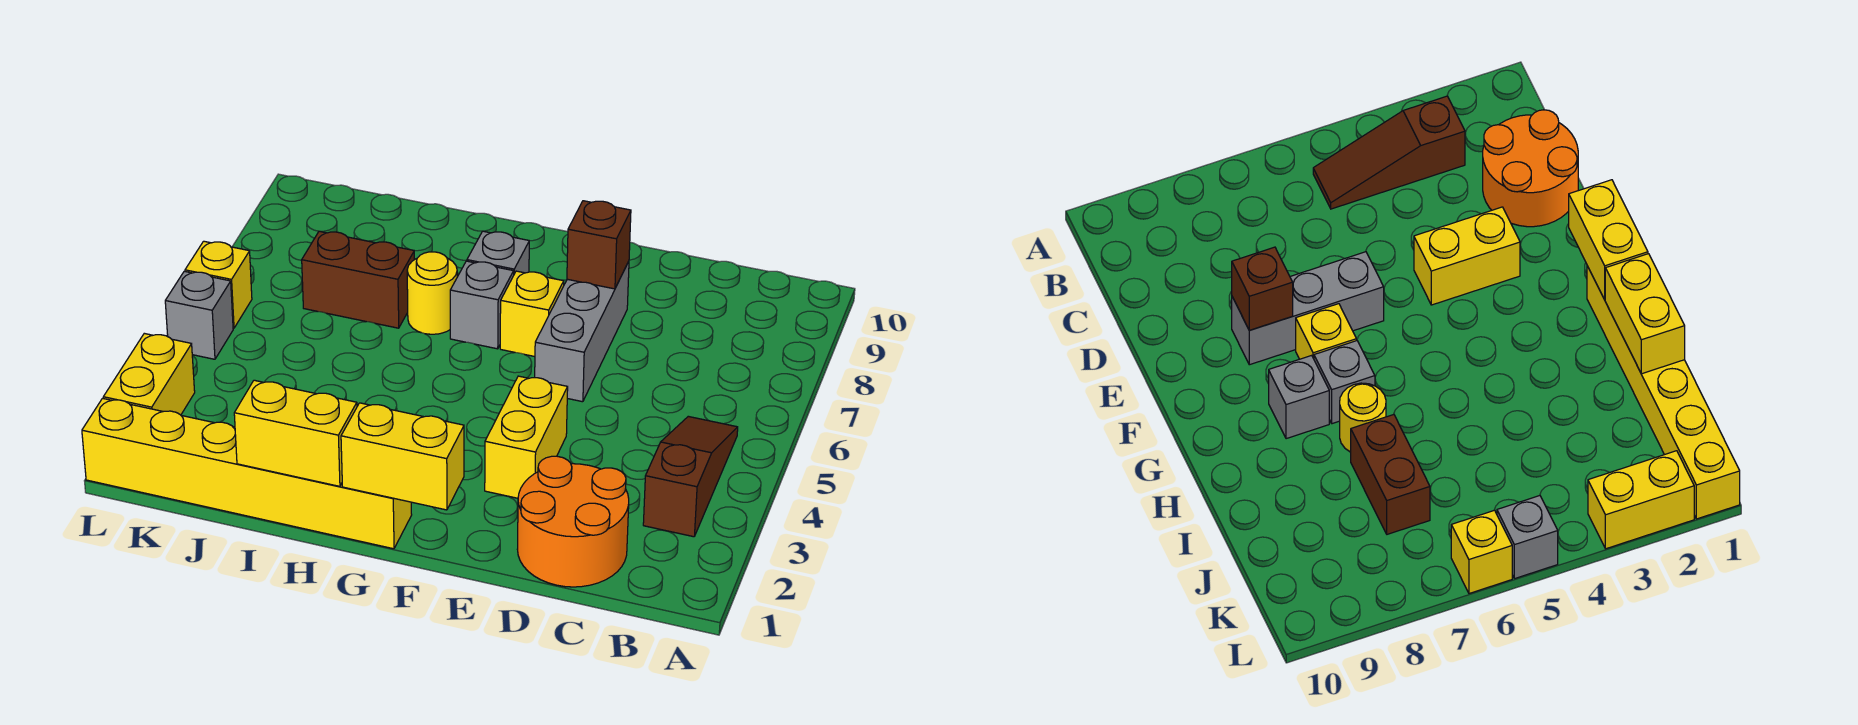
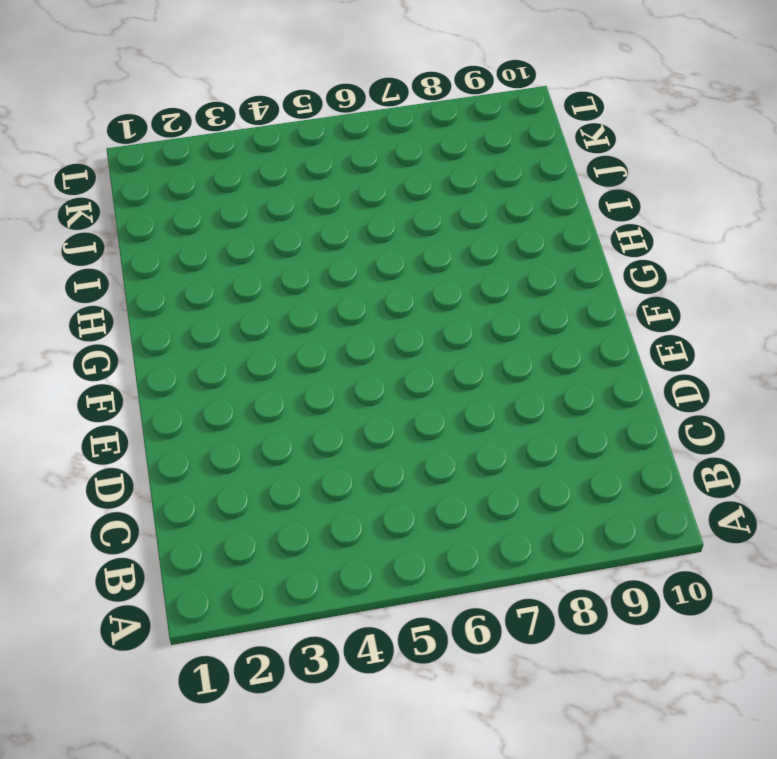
none -> brown 1x3 slope [643,416,738,537]
none -> orange 2x2 round brick [517,456,629,587]
none -> yellow 1x2 brick [485,376,568,498]

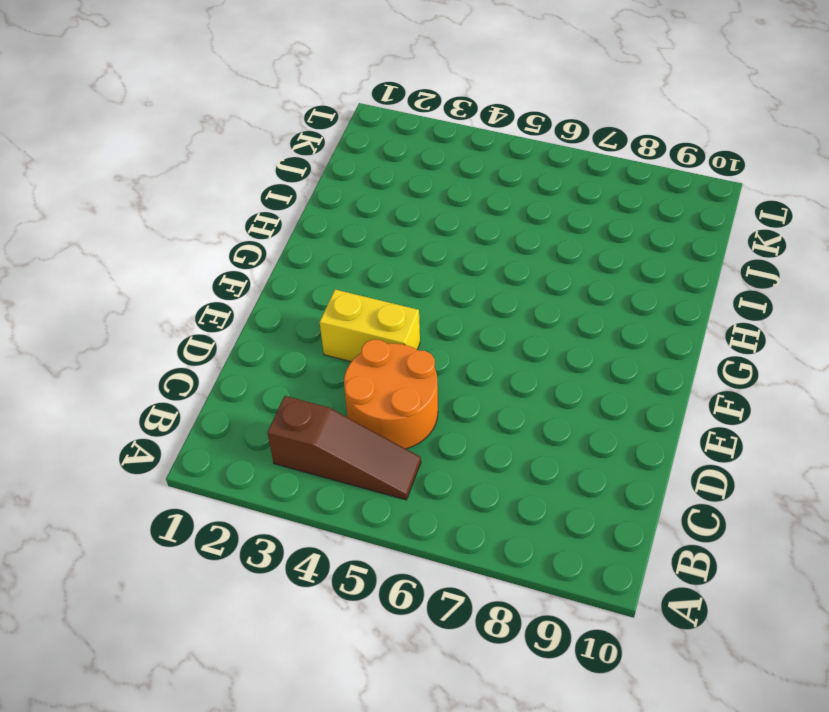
orange 2x2 round brick [344,339,438,449] -> orange 2x2 round brick moved to [517,456,629,587]
none -> grey 1x3 brick [535,261,629,402]
none -> yellow 1x1 brick [500,271,564,357]
none -> yellow 1x6 brick [82,398,412,549]

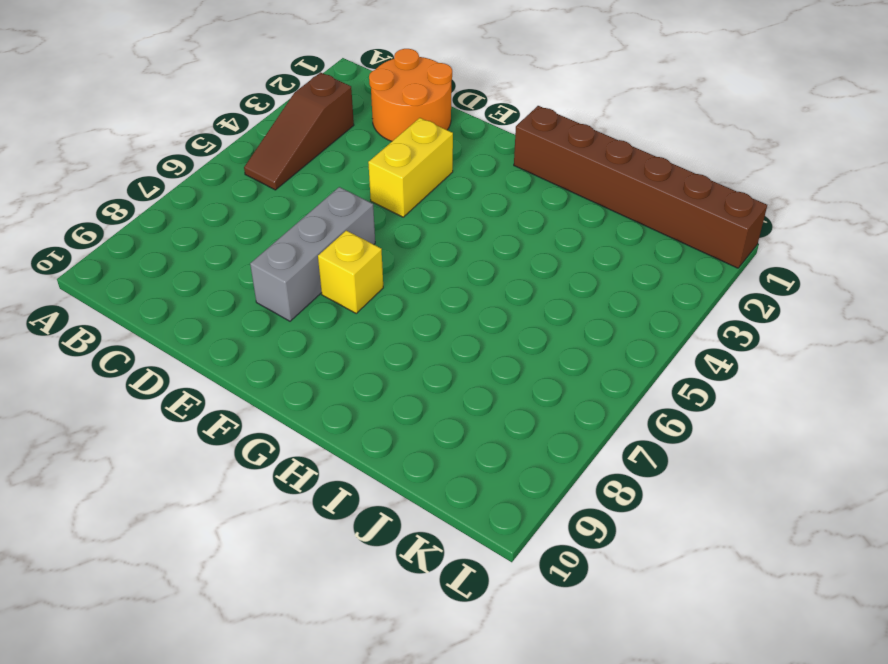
brown 1x6 brick [514,106,767,268] -> yellow 1x6 brick [82,398,412,549]
none -> grey 1x1 brick [450,261,514,349]
none -> grey 1x1 brick [467,231,529,274]
none -> yellow 1x1 round brick [407,252,457,334]

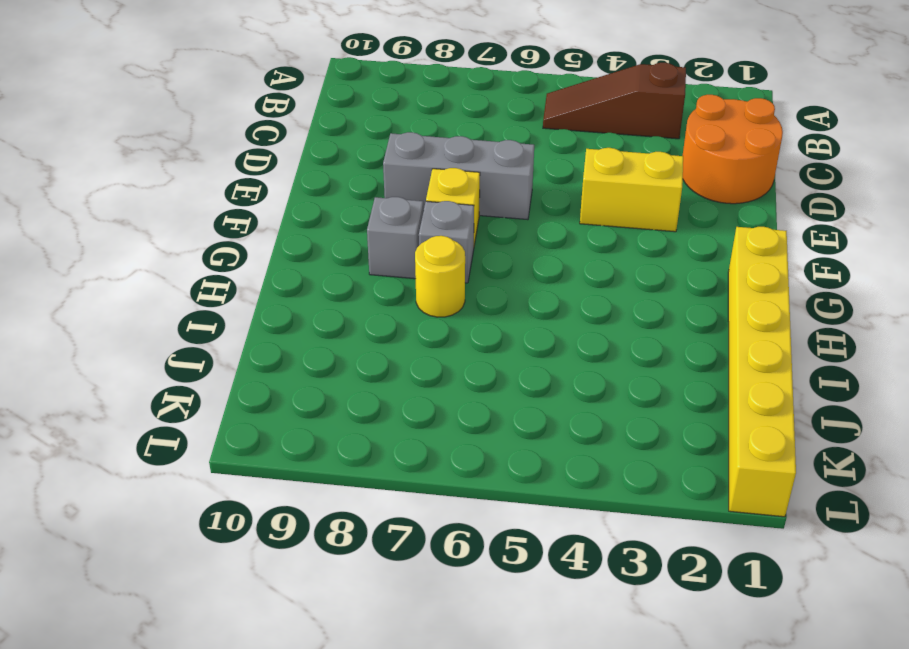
none -> brown 1x2 brick [302,231,414,328]
none -> yellow 1x2 brick [103,333,195,415]
none -> grey 1x1 brick [165,271,233,359]

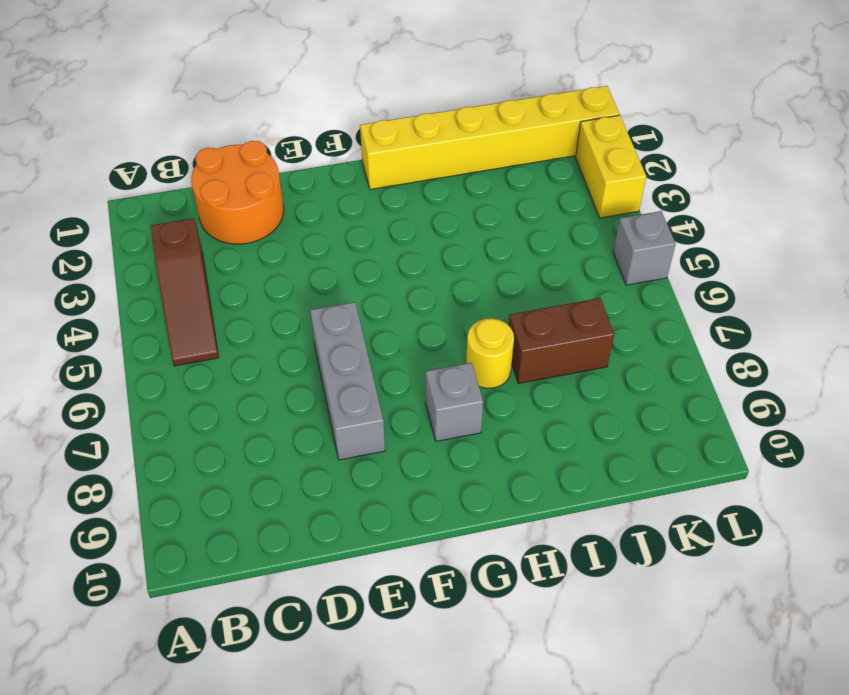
none -> yellow 1x2 brick [485,376,568,498]
none -> yellow 1x1 brick [500,271,564,357]
none -> grey 1x1 brick [450,261,514,349]

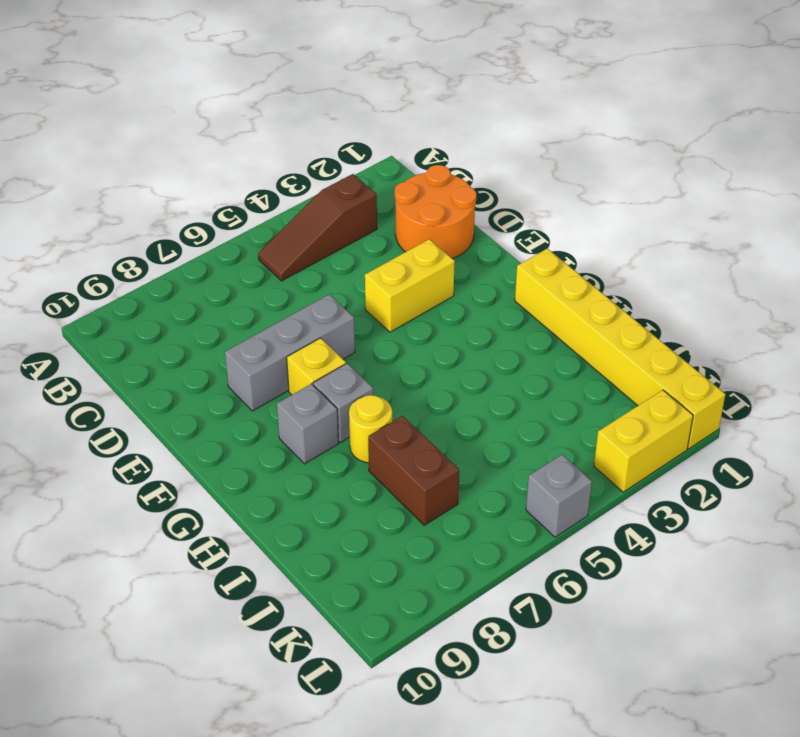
none -> yellow 1x1 brick [185,241,252,328]
none -> brown 1x1 brick [567,201,631,289]
none -> yellow 1x2 brick [341,403,464,510]

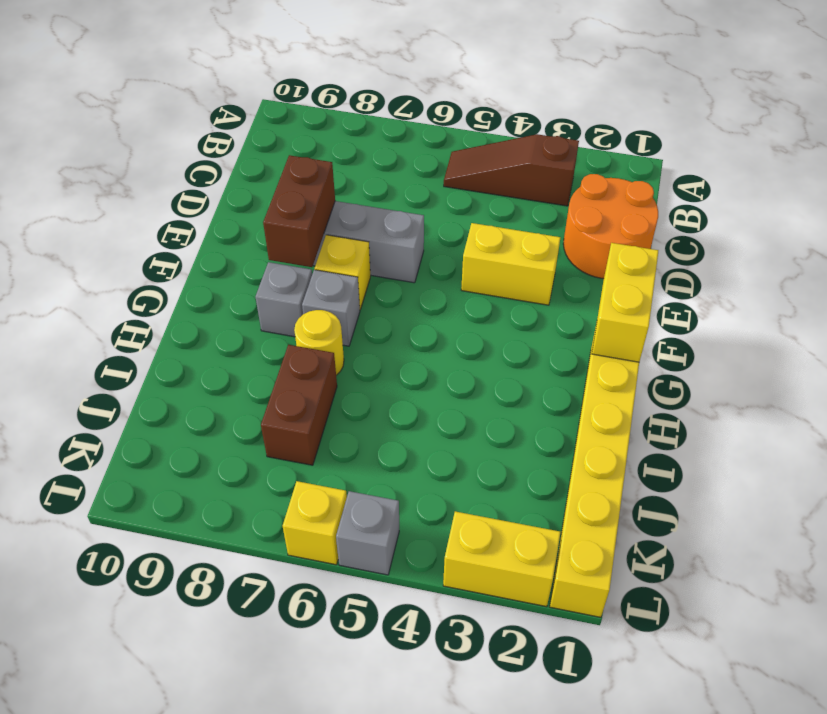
brown 1x2 brick [263,155,335,267] -> brown 1x1 brick [567,201,631,289]
none -> yellow 1x2 brick [234,380,357,486]

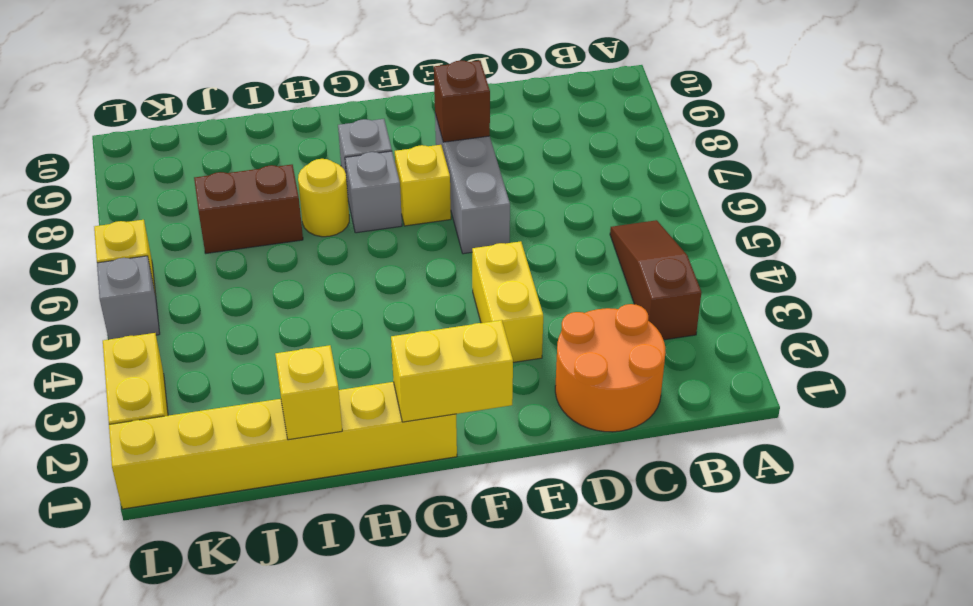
yellow 1x1 brick [275,345,342,440] -> yellow 1x2 brick [234,380,357,486]

